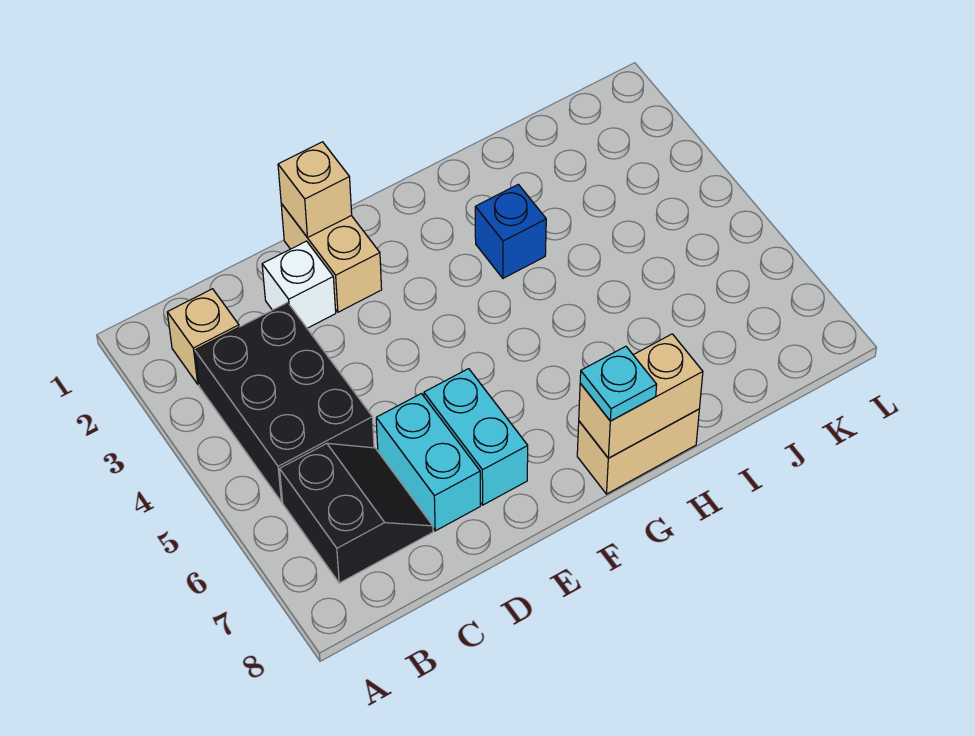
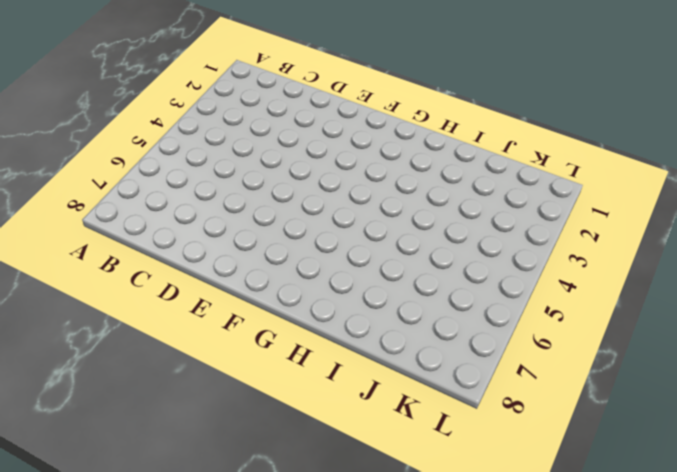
none -> tan 1x1 brick [167,289,239,384]
none -> black 2x3 brick [195,302,374,502]
none -> black 2x2 slope [280,443,433,583]

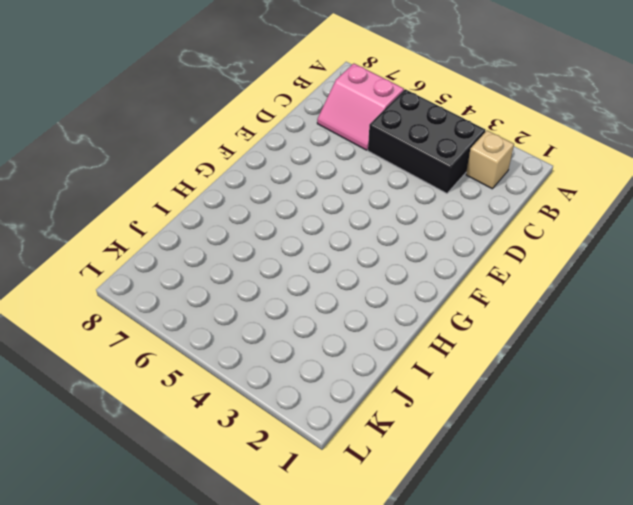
pink 2x2 slope [317,64,404,150] -> black 2x2 slope [280,443,433,583]
none -> white 1x1 brick [262,241,336,328]
none -> cyan 1x2 brick [376,394,480,531]
none -> tan 1x2 brick [281,204,382,312]

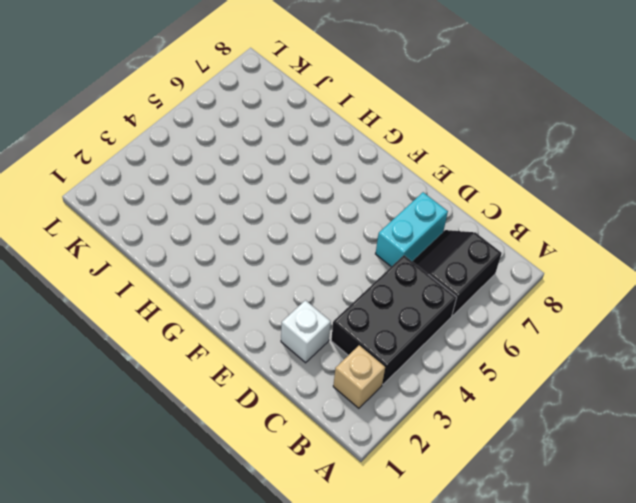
none -> tan 1x2 brick [281,204,382,312]
none -> cyan 1x2 brick [424,369,528,505]
none -> tan 1x2 brick [577,409,699,494]

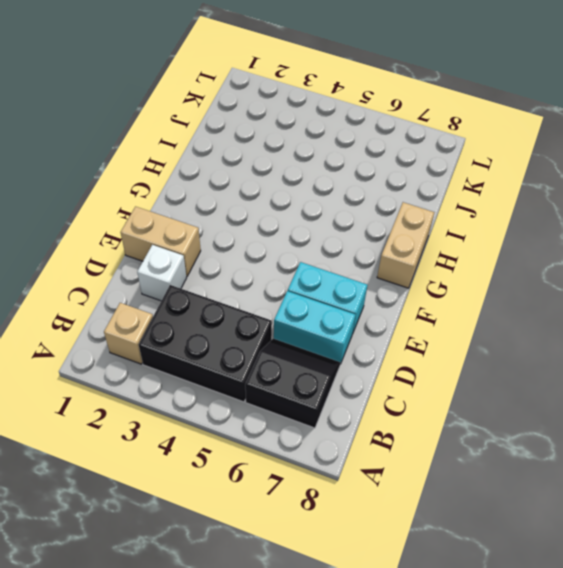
none -> blue 1x1 brick [475,184,546,278]
none -> tan 1x1 brick [278,142,352,238]
none -> tan 1x2 brick [579,334,703,458]

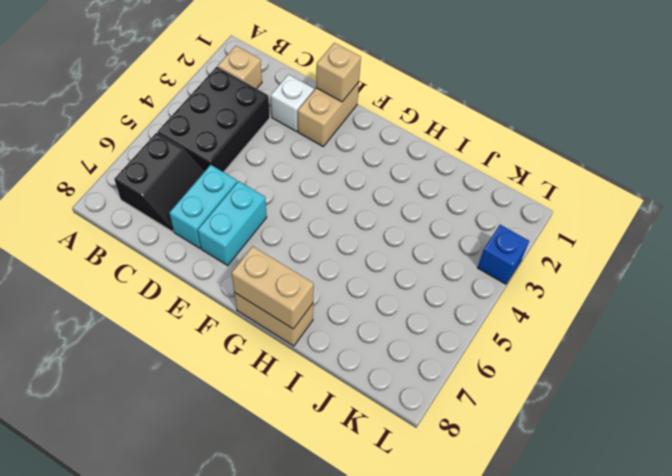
blue 1x1 brick [477,225,529,284] -> blue 1x1 brick moved to [475,184,546,278]
none -> cyan 1x1 plate [580,346,657,421]

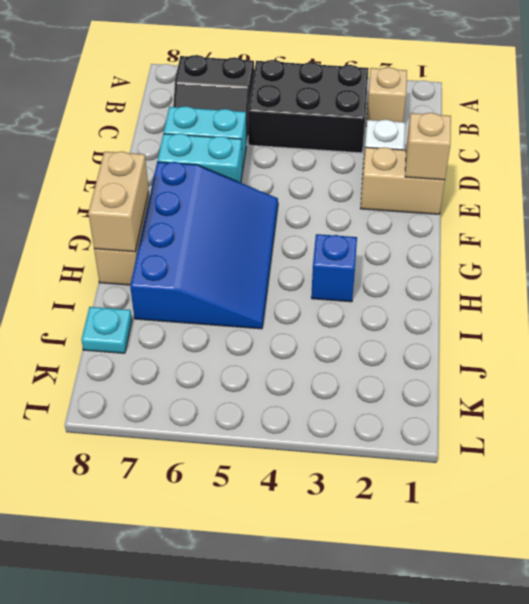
blue 3x4 slope [130,162,278,329] -> none
cyan 1x1 plate [81,307,132,353] -> cyan 1x1 plate moved to [580,346,657,421]

